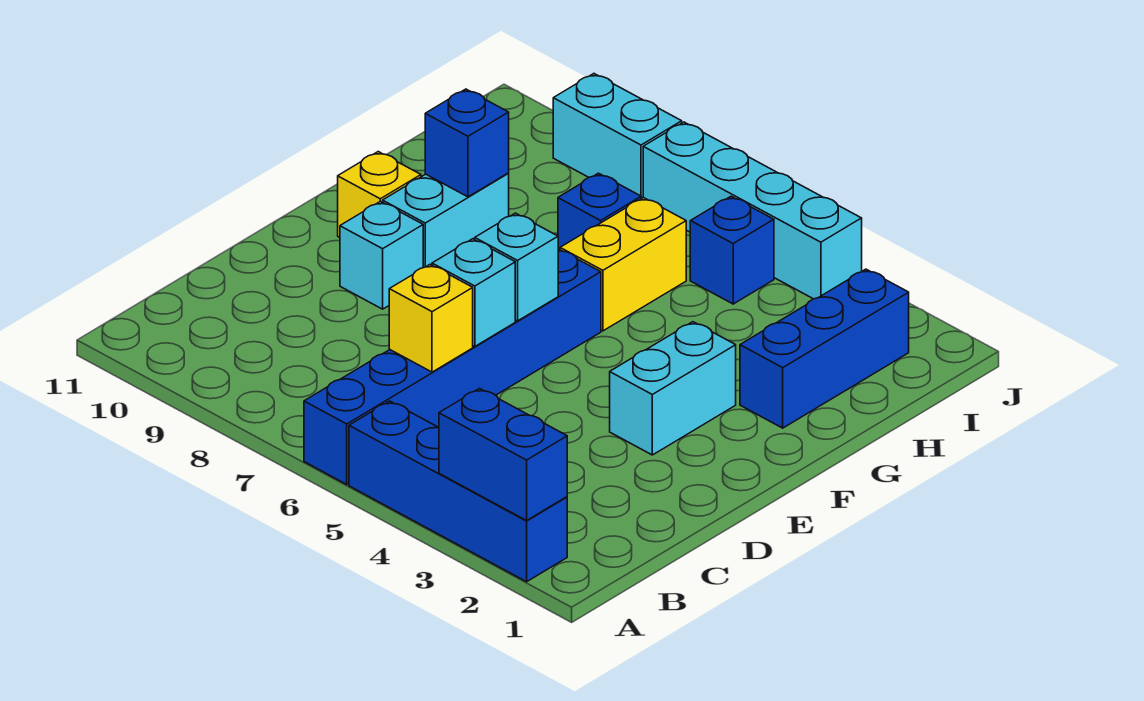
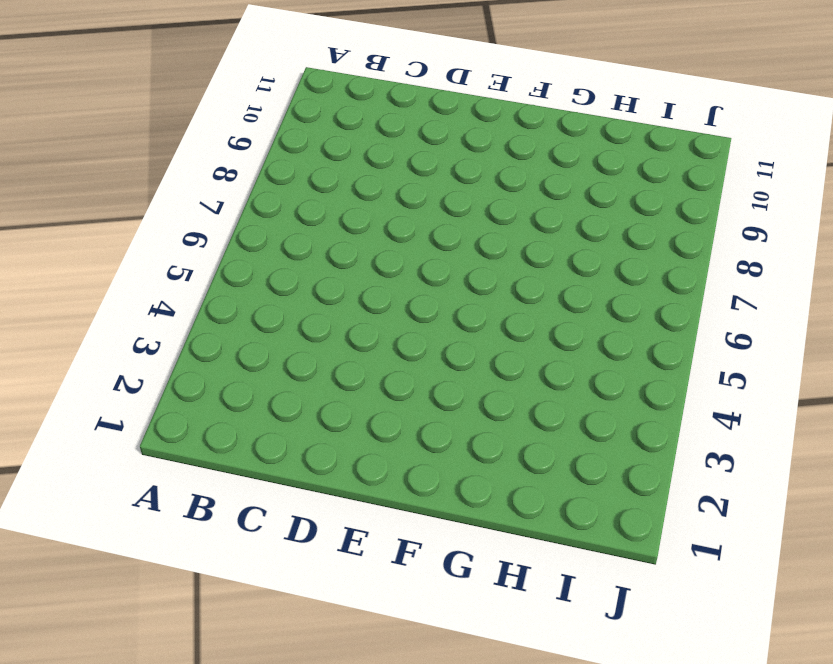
none -> blue 1x4 brick [349,401,567,582]
none -> blue 1x6 brick [304,249,601,484]
none -> cyan 1x2 brick [610,322,736,455]

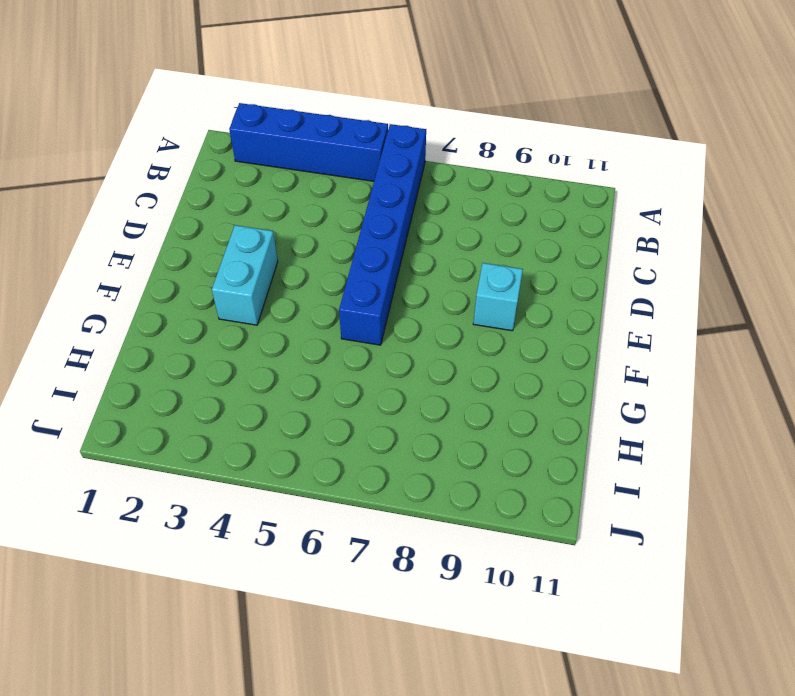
none -> cyan 1x2 brick [383,173,509,268]
none -> yellow 1x1 brick [338,152,421,237]
none -> blue 1x3 brick [740,269,909,428]

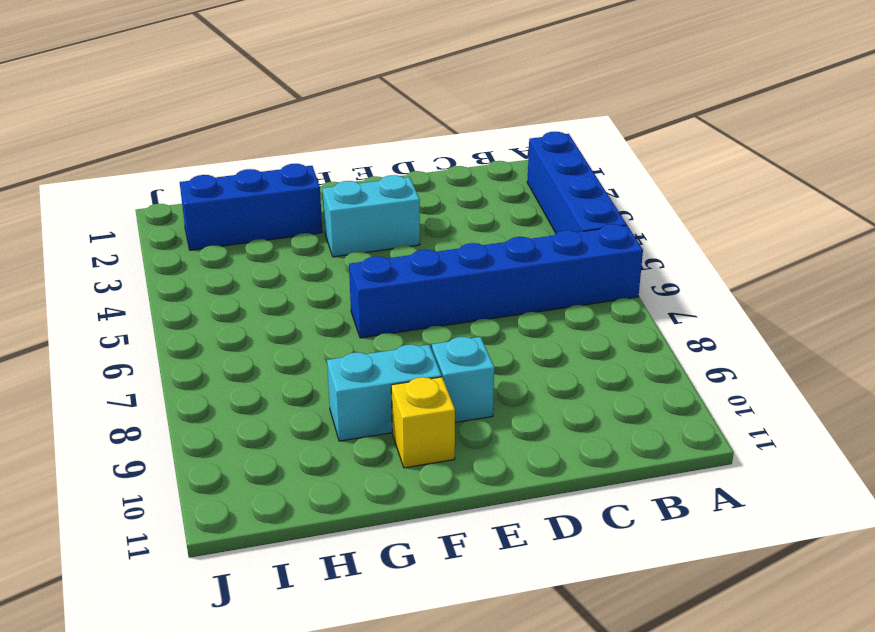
none -> yellow 1x2 brick [560,197,686,331]
none -> blue 1x1 brick [558,173,641,249]
none -> blue 1x1 brick [690,196,774,304]

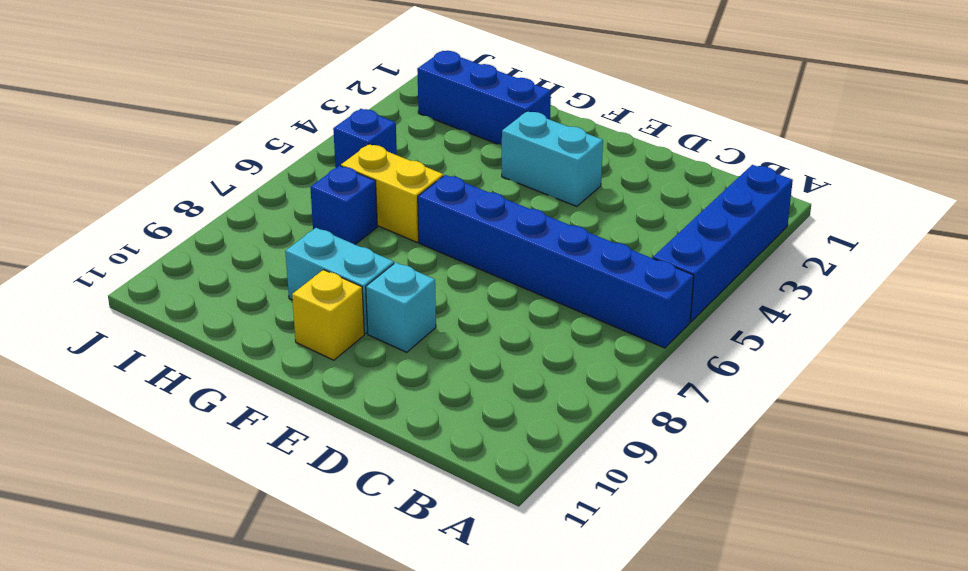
none -> cyan 1x4 brick [643,122,862,299]
none -> cyan 1x2 brick [553,74,682,198]
none -> blue 1x2 brick [439,389,567,520]

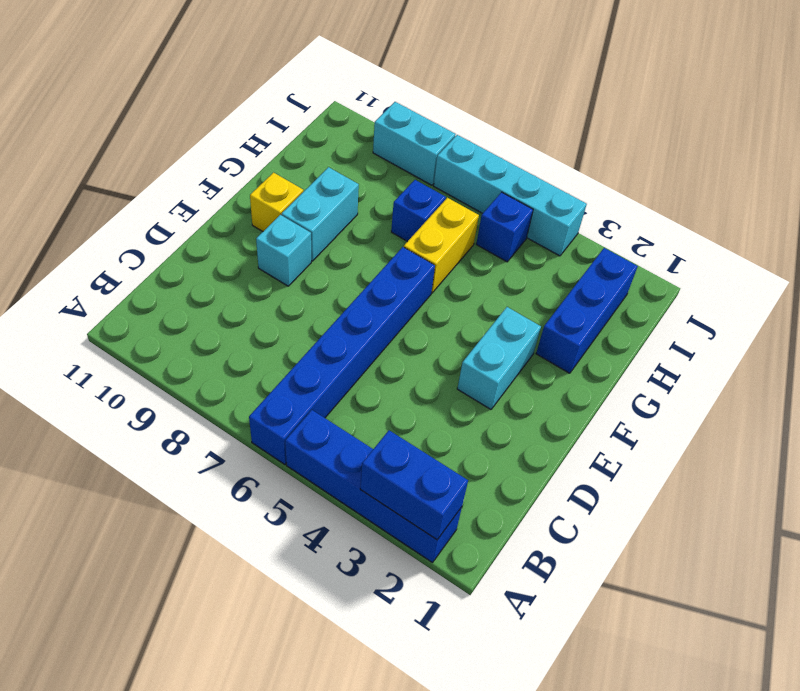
none -> yellow 1x1 brick [389,265,473,372]
none -> cyan 1x1 brick [432,239,515,347]
none -> cyan 1x1 brick [475,213,558,321]

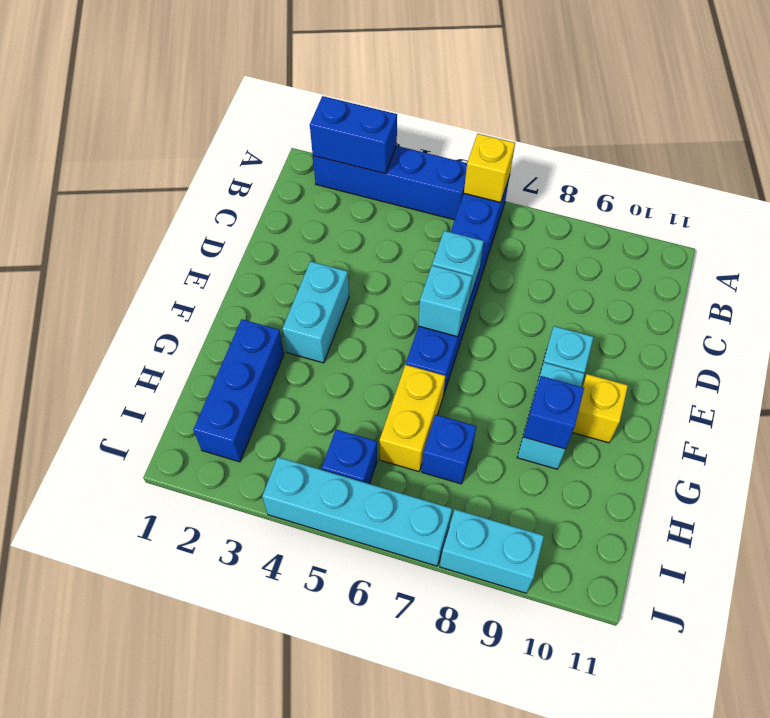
yellow 1x1 brick [464,134,515,203] -> yellow 1x1 brick moved to [389,265,473,372]

